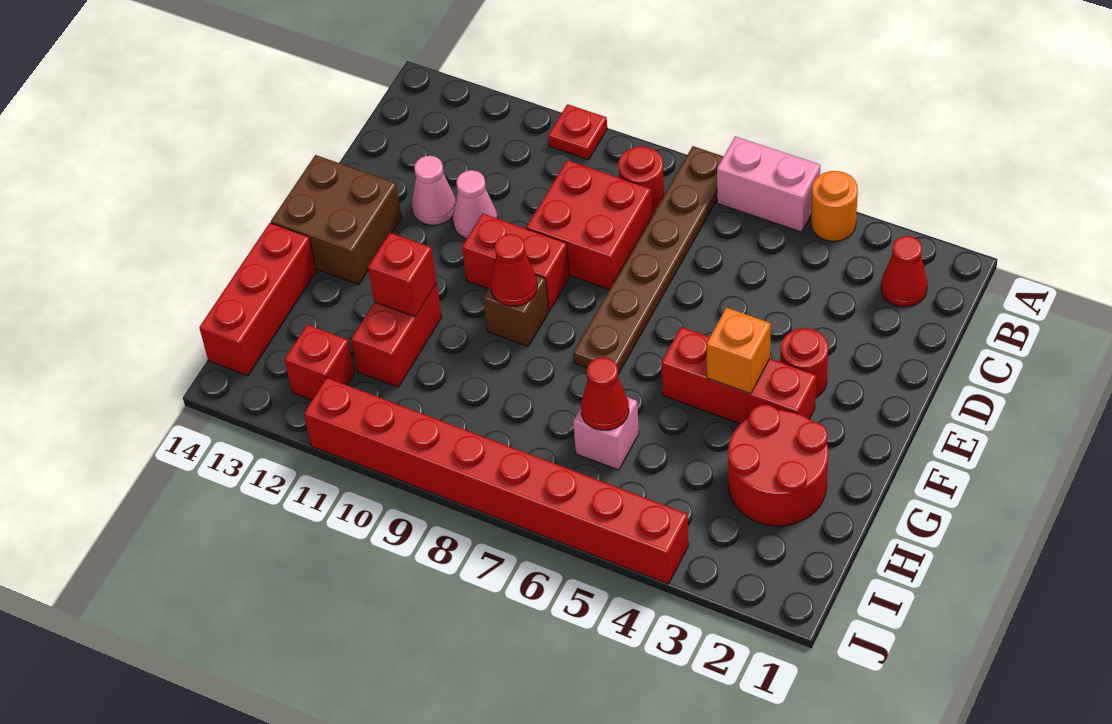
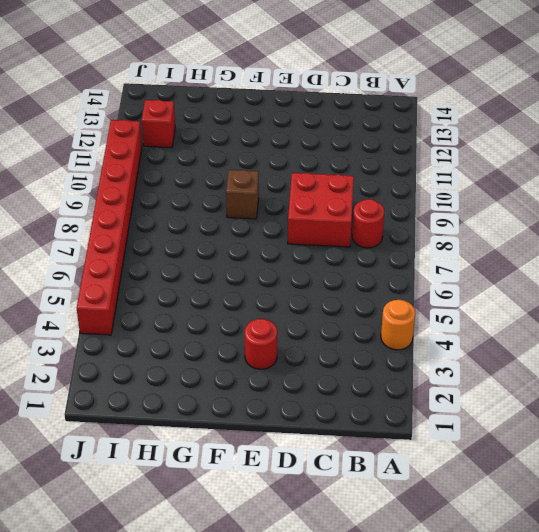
none -> pink 1x2 brick [717,136,820,232]
none -> brown 1x6 plate [573,146,724,374]
none -> red 1x1 plate [548,104,607,160]

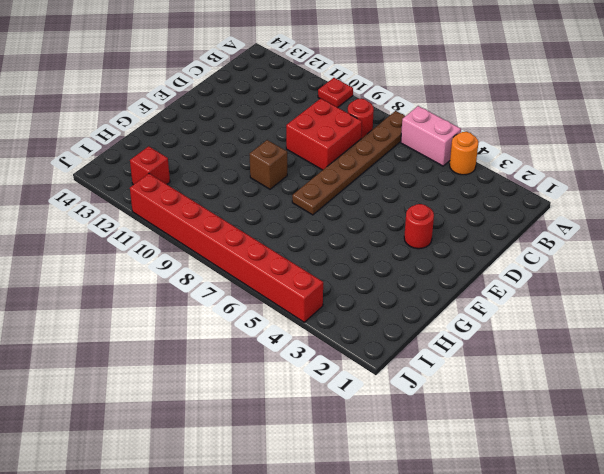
none -> red 1x1 cone [881,236,928,307]
none -> pink 1x1 cone [453,170,498,239]
none -> pink 1x1 cone [412,156,456,225]

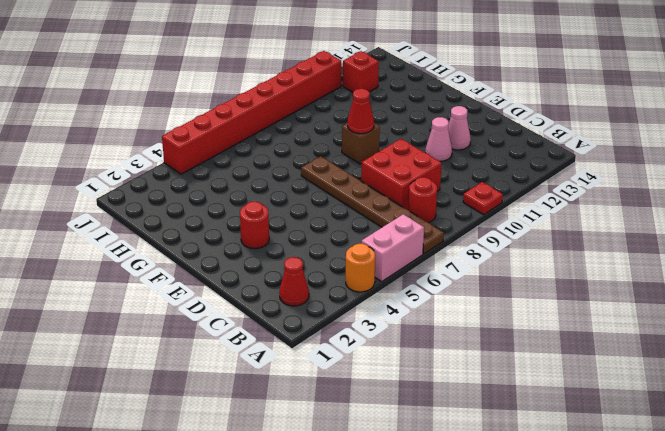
none -> red 1x2 brick [462,214,569,311]
none -> brown 2x2 brick [271,155,402,284]
none -> red 1x3 brick [661,327,816,424]

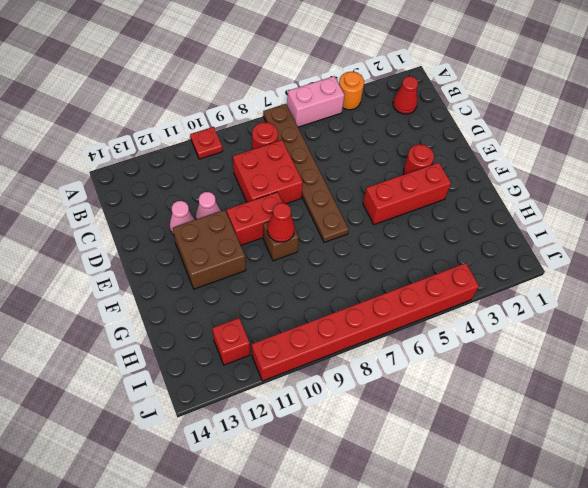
brown 2x2 brick [173,210,246,289] -> brown 2x2 brick moved to [271,155,402,284]
none -> red 2x2 round brick [728,405,828,526]
none -> red 1x2 brick [351,283,442,387]
none -> red 1x3 brick [199,223,316,376]

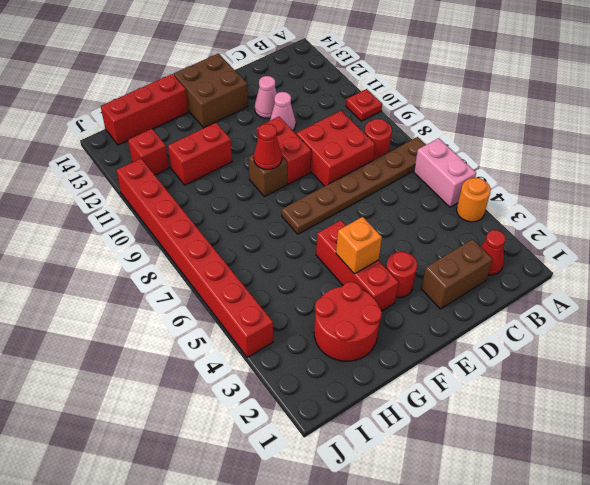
brown 1x2 brick [421,239,493,309] -> none
none -> pink 1x1 brick [573,397,639,470]
none -> red 1x1 brick [368,233,437,317]
none -> red 1x1 cone [581,357,629,430]

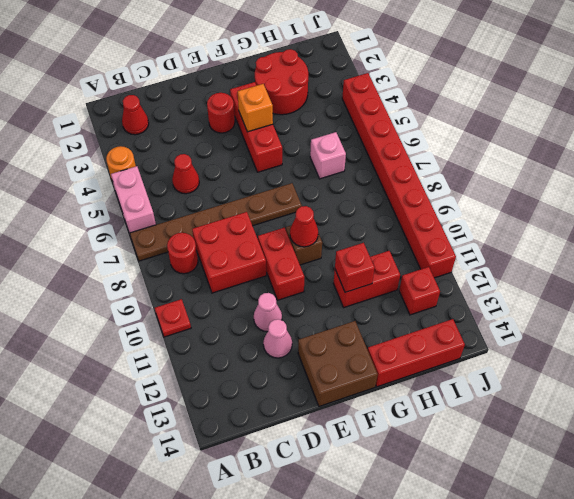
red 1x1 cone [172,154,199,194] -> red 1x1 cone moved to [581,357,629,430]

